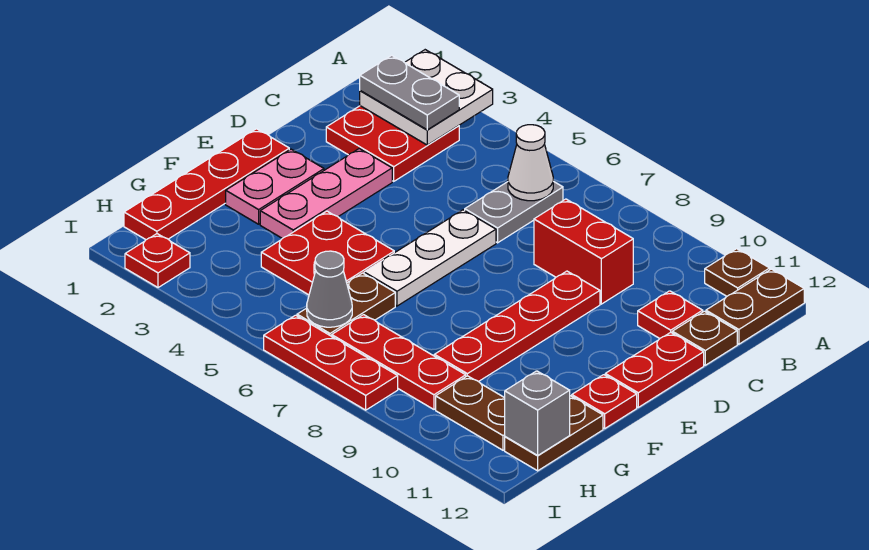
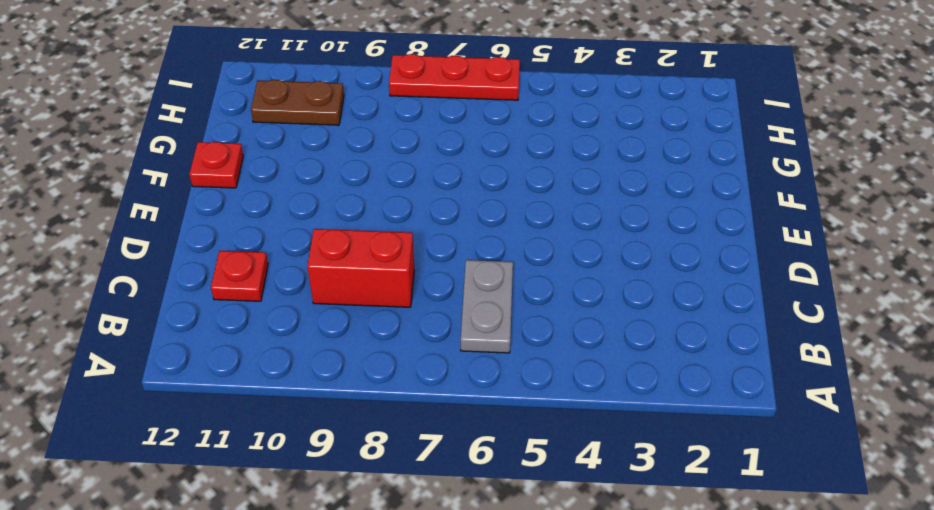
none -> brown 1x1 plate [705,249,770,296]
none -> brown 1x2 plate [706,269,804,344]
none -> red 2x2 plate [326,106,459,181]

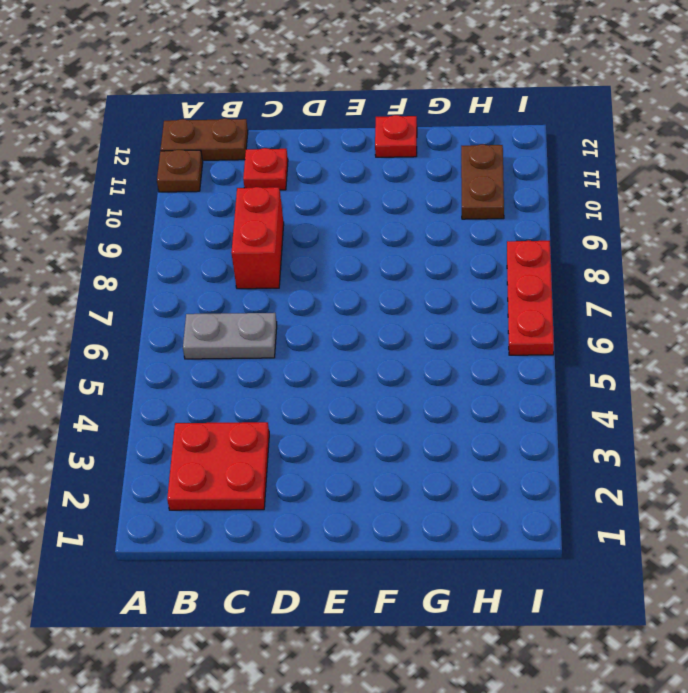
none -> brown 1x1 plate [672,311,737,365]
none -> pink 1x3 plate [260,149,392,238]
none -> white 1x3 plate [364,210,496,306]

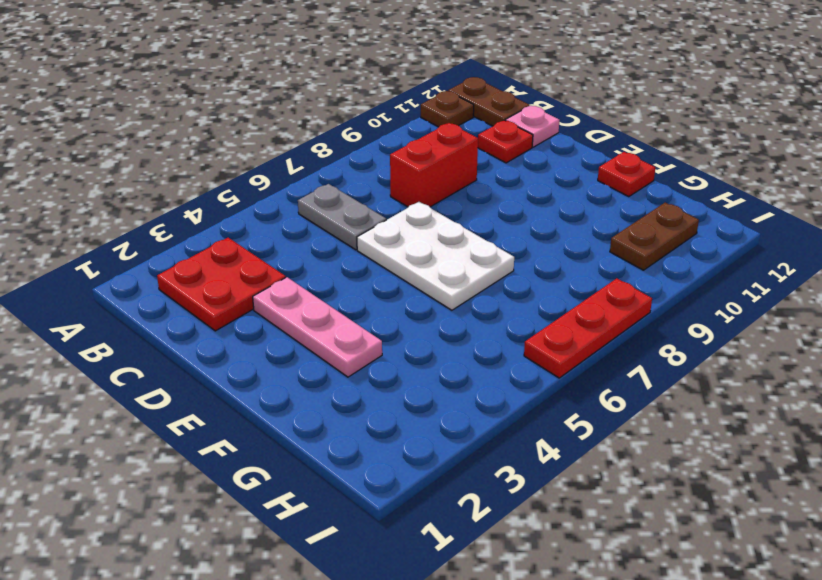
pink 1x1 plate [506,106,559,147] -> brown 1x1 plate [672,311,737,365]
white 2x3 plate [357,202,514,310] -> white 1x3 plate [364,210,496,306]
none -> red 1x4 plate [434,271,600,382]
none -> red 1x2 plate [605,332,704,407]
none -> red 1x4 plate [124,129,289,240]

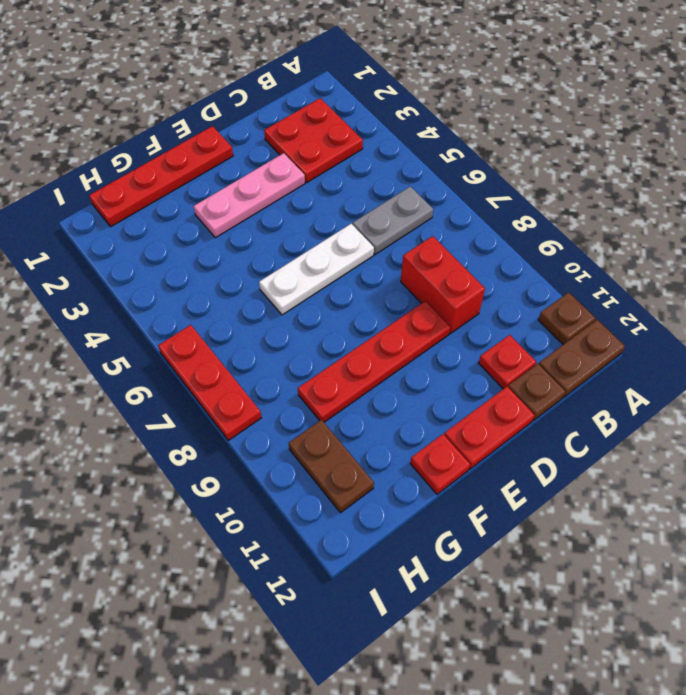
none -> pink 1x2 plate [226,149,324,224]
none -> red 2x2 plate [261,211,394,295]
none -> brown 1x2 plate [297,273,395,336]

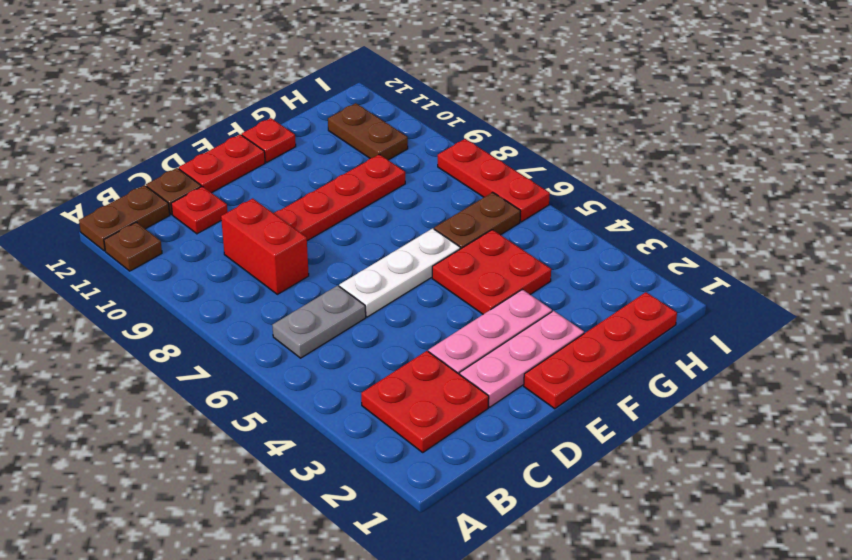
pink 1x3 plate [460,311,584,407] -> pink 1x2 plate [226,149,324,224]
none -> brown 1x2 plate [505,396,603,471]
none -> red 1x3 plate [332,315,466,409]
none -> red 1x1 plate [125,234,190,288]

